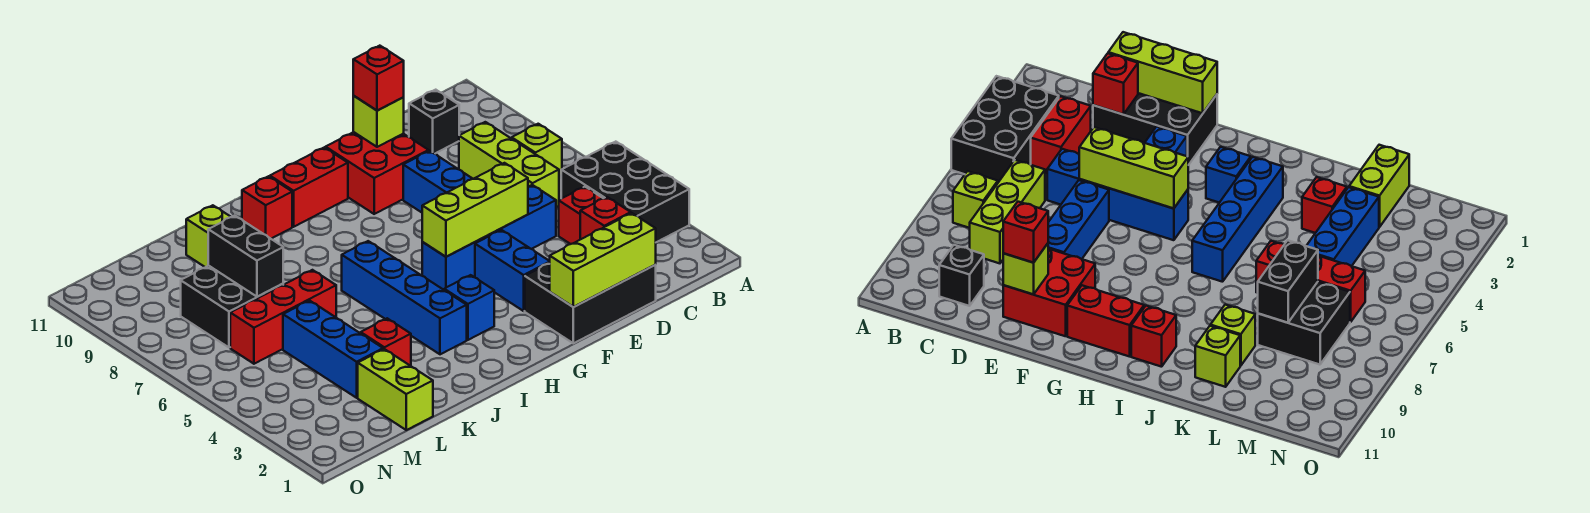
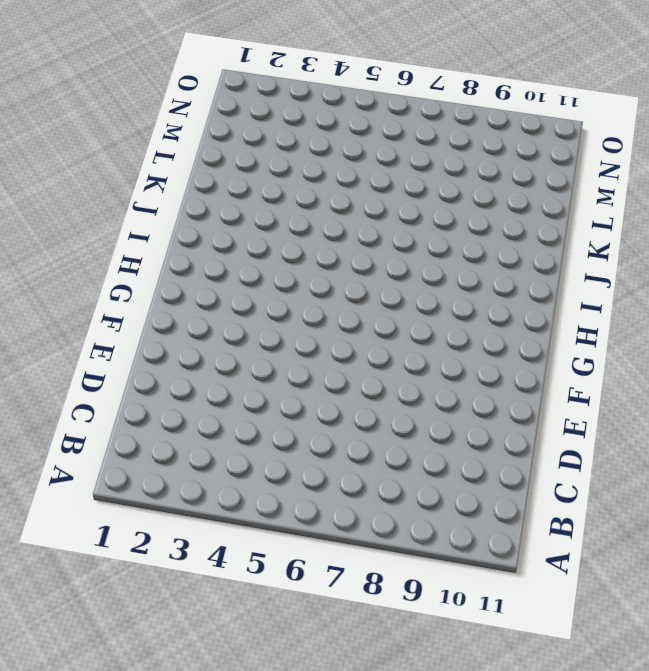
none -> black 2x3 brick [561,142,689,242]
none -> lime 1x1 brick [512,124,562,176]
none -> red 1x2 brick [559,187,603,244]

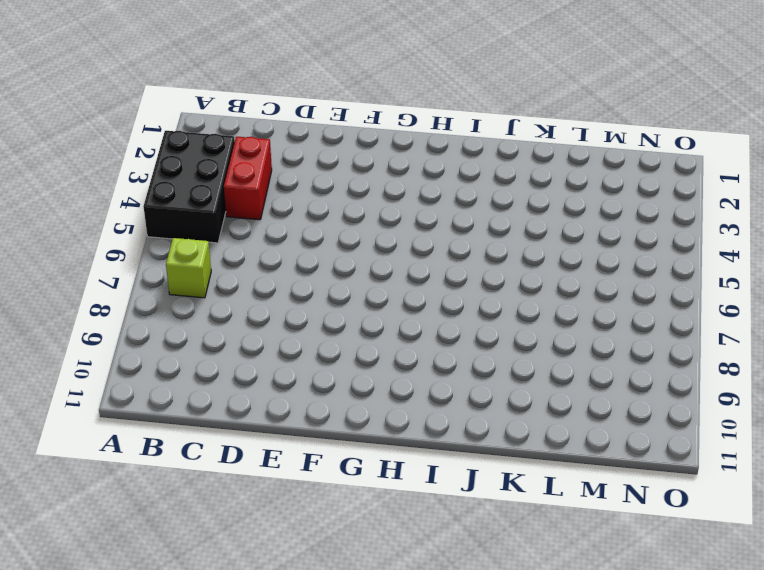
none -> lime 1x3 brick [459,122,559,207]
none -> black 1x1 brick [409,90,459,154]
none -> black 2x3 brick [525,263,656,343]

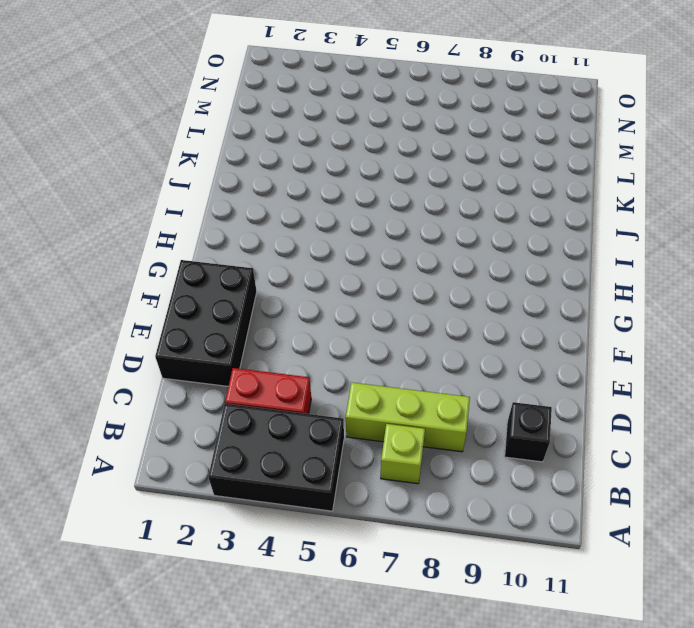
none -> blue 1x4 brick [422,185,556,290]
none -> blue 1x3 brick [403,151,473,212]
none -> red 2x2 brick [326,132,429,214]

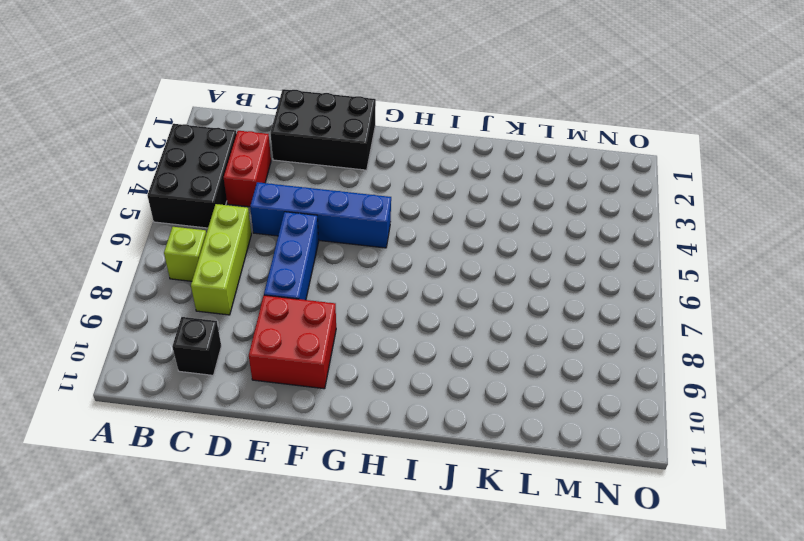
none -> blue 1x2 brick [475,230,550,311]
none -> red 1x2 brick [270,147,348,227]
none -> blue 1x1 brick [444,275,494,340]

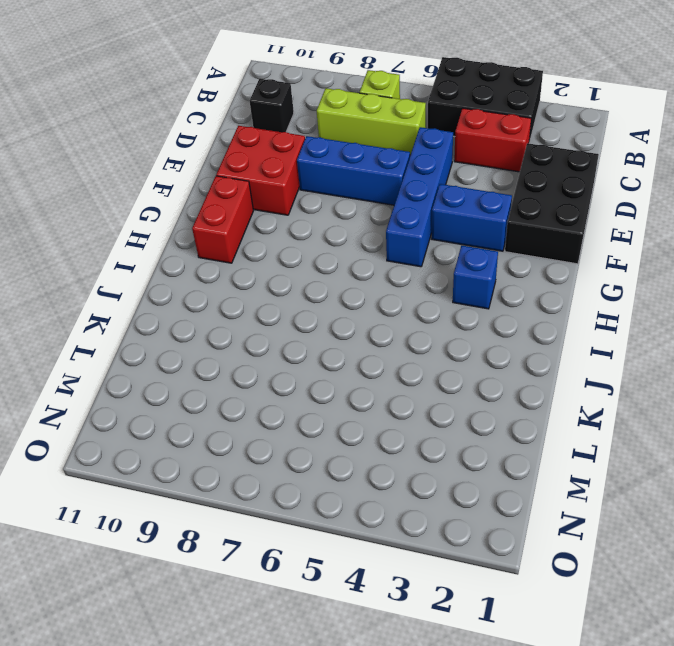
none -> blue 1x4 brick [342,241,467,354]
none -> red 1x1 brick [242,176,292,239]
none -> red 1x1 brick [361,318,411,366]

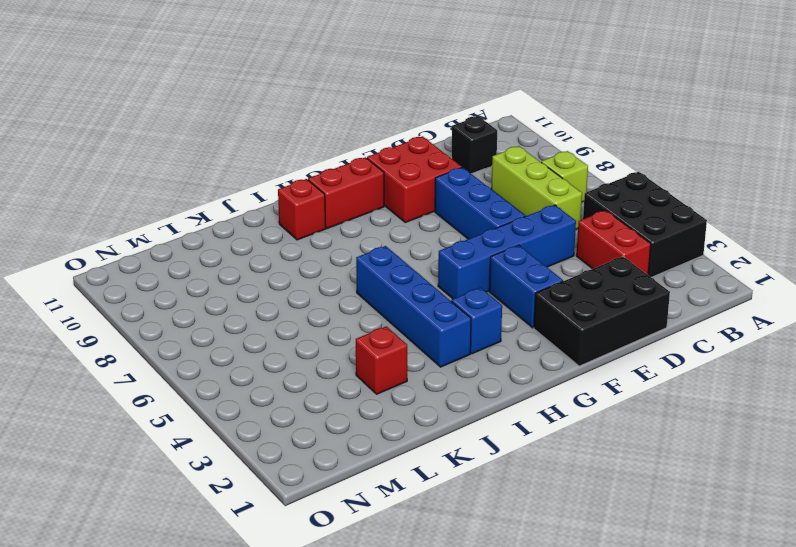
none -> red 1x3 brick [230,270,336,364]
none -> lime 1x1 brick [1210,305,1255,366]
none -> lime 1x1 brick [186,205,230,267]

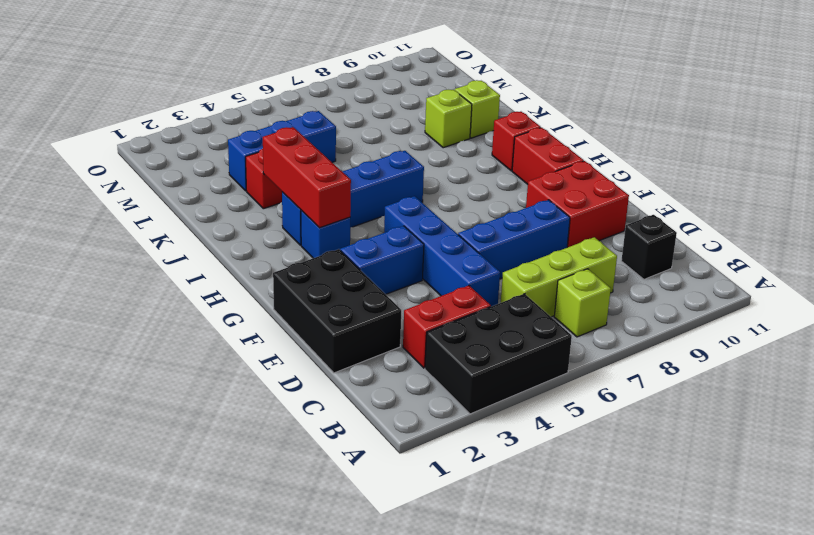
red 1x3 brick [263,127,351,228] -> red 1x3 brick moved to [230,270,336,364]
none -> lime 1x2 brick [358,349,433,430]
none -> black 2x2 brick [181,266,283,348]
none -> lime 1x3 brick [550,213,656,307]

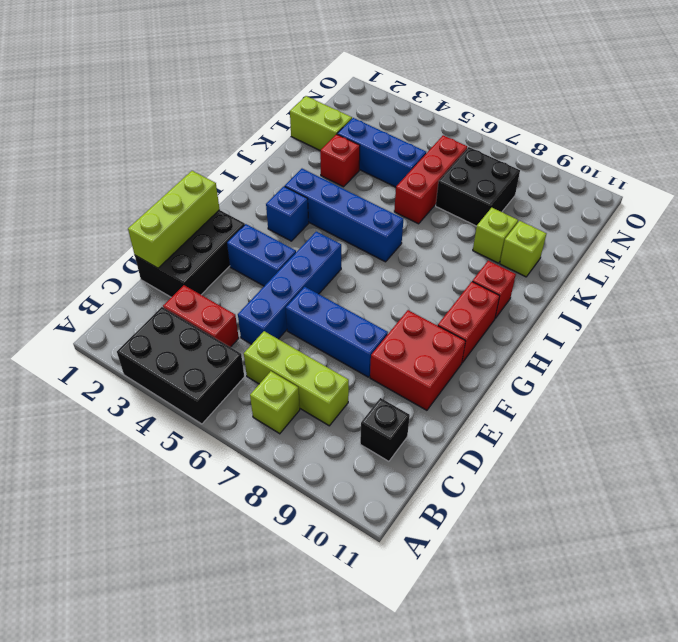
none -> red 1x1 brick [580,197,631,239]
none -> lime 1x3 brick [422,163,528,257]
none -> lime 1x1 brick [353,96,404,147]

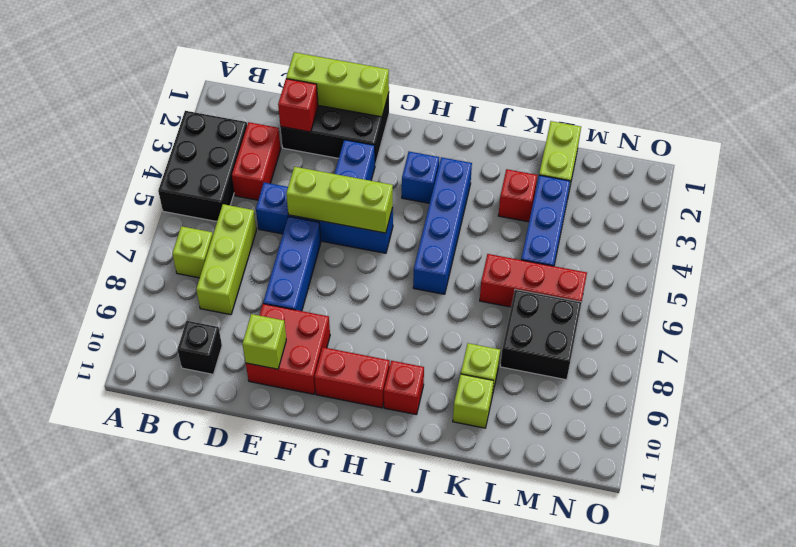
none -> black 1x2 brick [208,215,283,297]
none -> red 1x1 brick [353,46,404,110]

